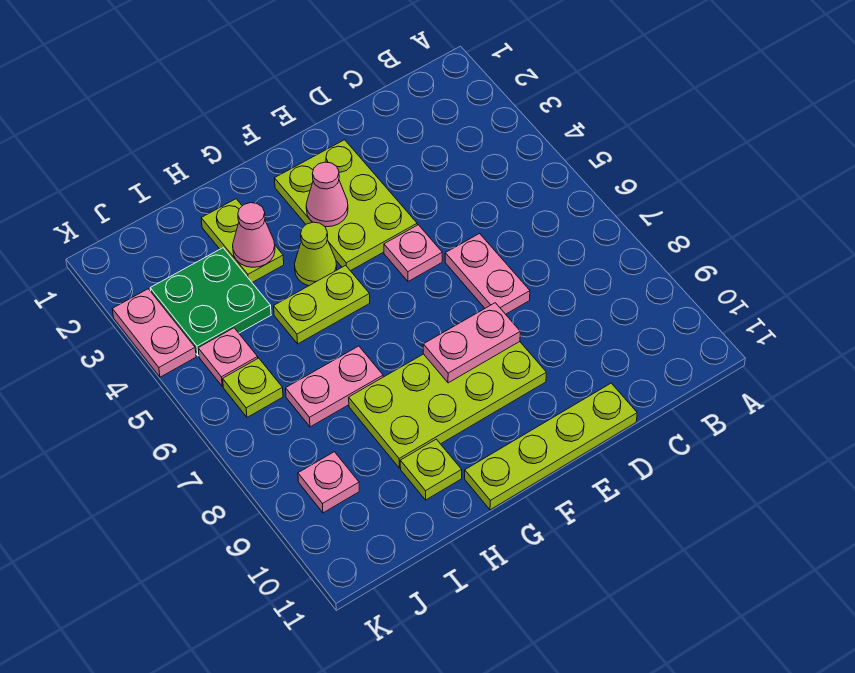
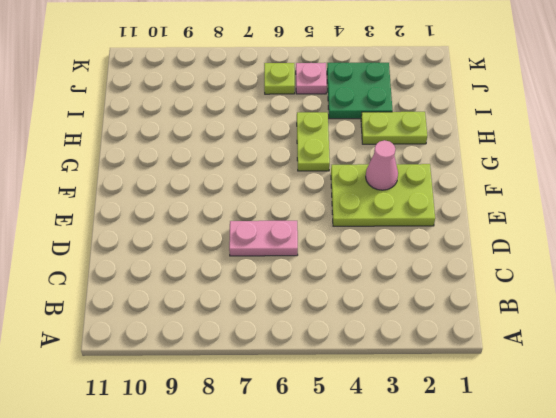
none -> lime 1x4 plate [465,383,637,510]
none -> pink 1x1 plate [384,225,442,281]
none -> lime 2x4 plate [349,342,546,468]

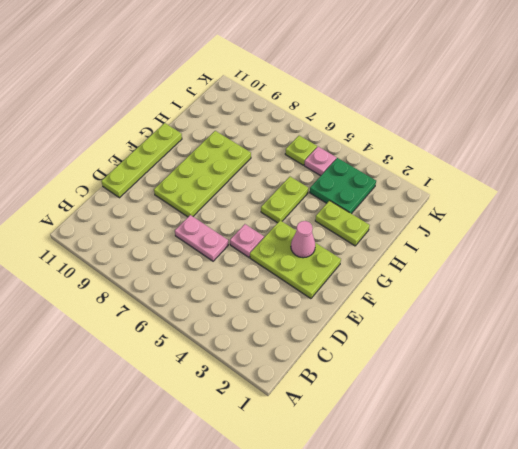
none -> lime 1x1 cone [295,222,337,286]
none -> pink 1x2 plate [286,346,383,427]
none -> lime 1x1 plate [400,439,462,500]

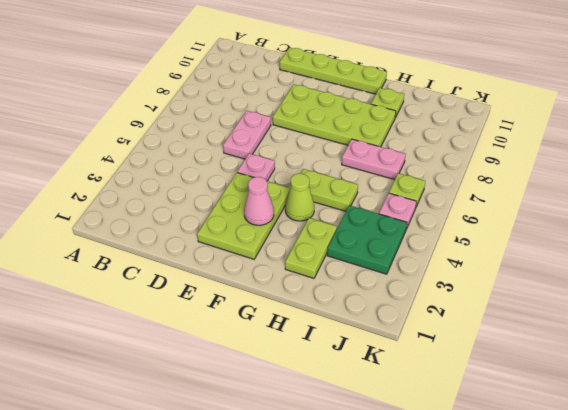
none -> pink 1x1 plate [298,452,359,513]
none -> pink 1x2 plate [112,289,196,377]
none -> pink 1x2 plate [423,303,520,383]

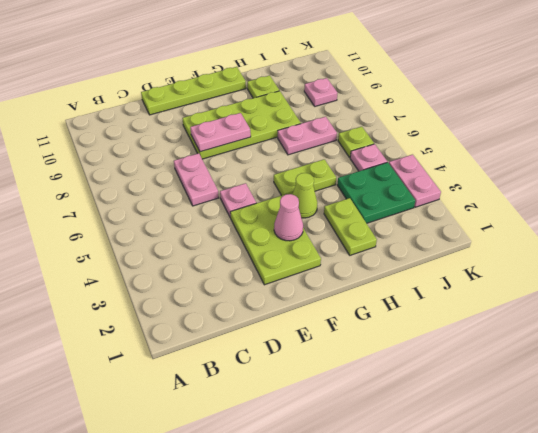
none -> pink 1x1 cone [233,203,275,267]

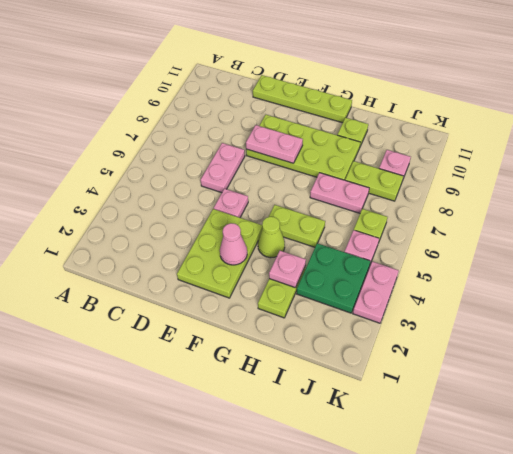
pink 1x1 plate [269,251,306,288] -> pink 1x1 cone [233,203,275,267]
lime 1x2 plate [345,161,403,201] -> none

